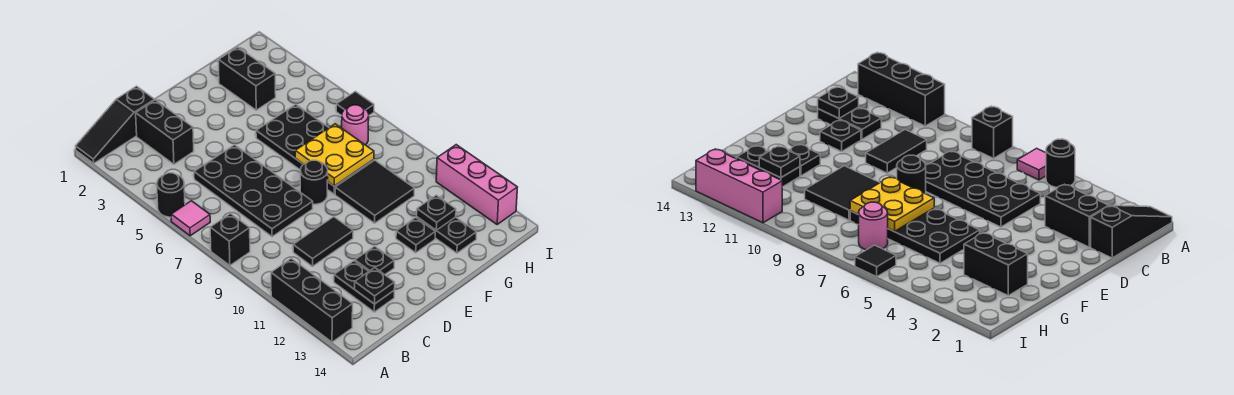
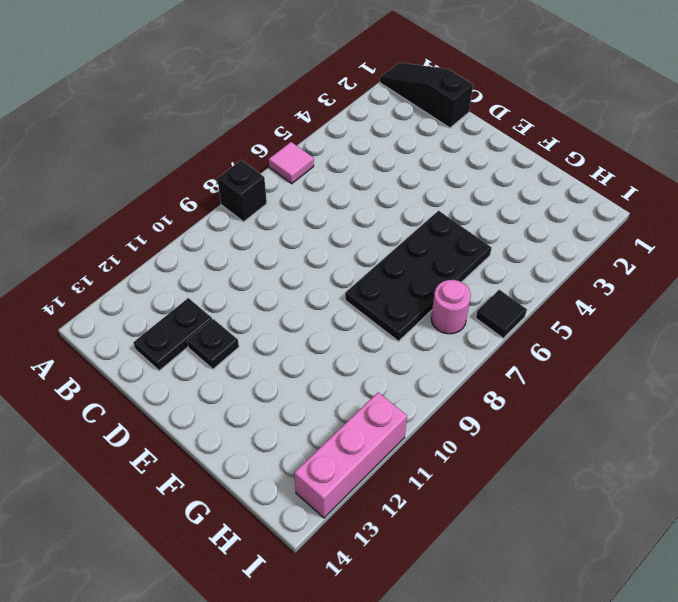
none -> black 1x1 round brick [157,173,185,217]
none -> black 1x3 brick [271,258,353,342]
none -> black 1x2 brick [136,100,194,164]

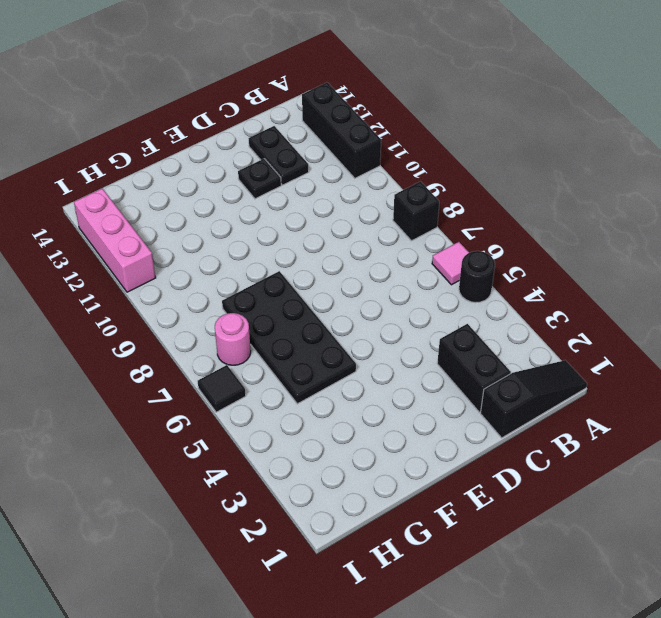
none -> black 2x4 plate [194,145,313,237]
none -> black 1x2 tile [293,217,353,266]
none -> black 1x1 round brick [300,160,328,204]

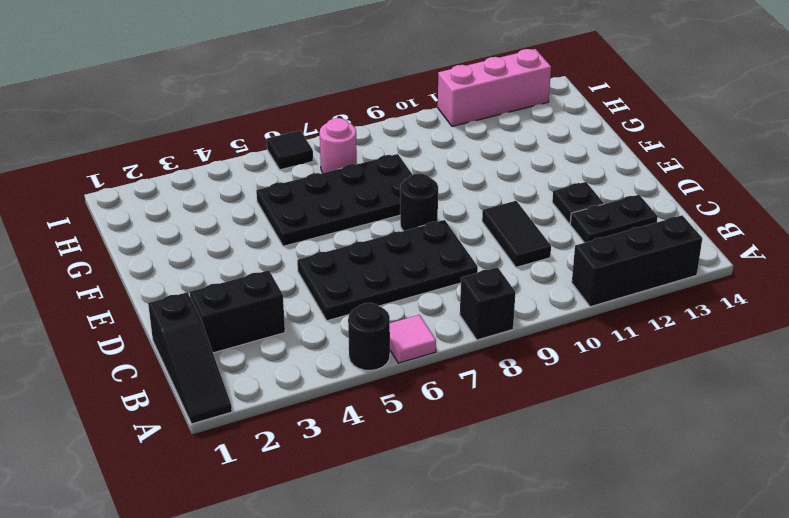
none -> black 2x2 tile [335,160,414,223]
none -> black 1x1 plate [396,218,435,253]
none -> black 1x2 brick [218,47,276,110]

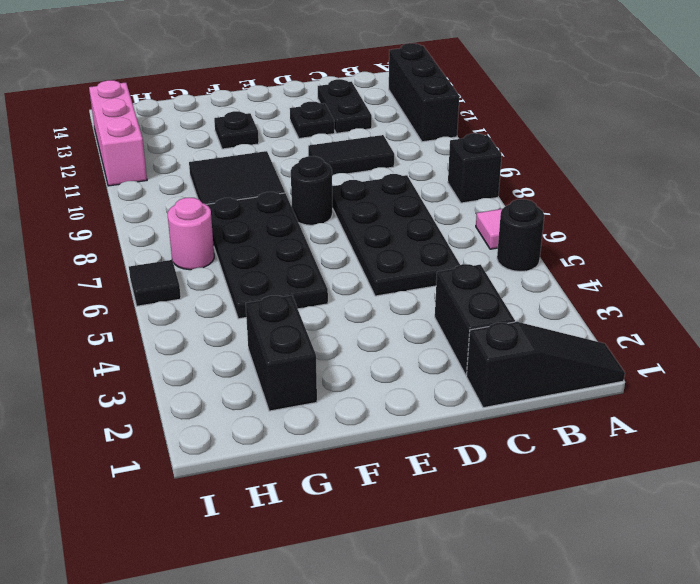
none -> black 1x2 plate [417,217,477,253]
none -> black 1x1 plate [355,268,395,304]
none -> yellow 2x2 plate [295,124,374,186]

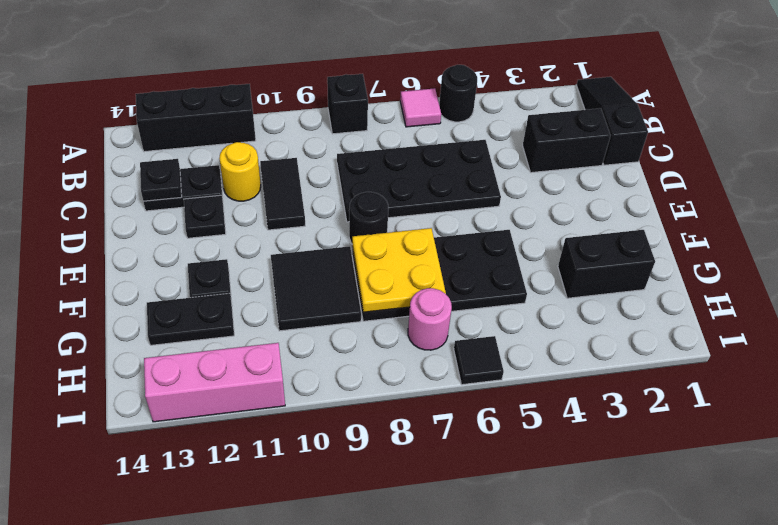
yellow 1x1 round brick [219,142,261,201] -> none
none -> black 1x1 plate [417,195,456,230]

